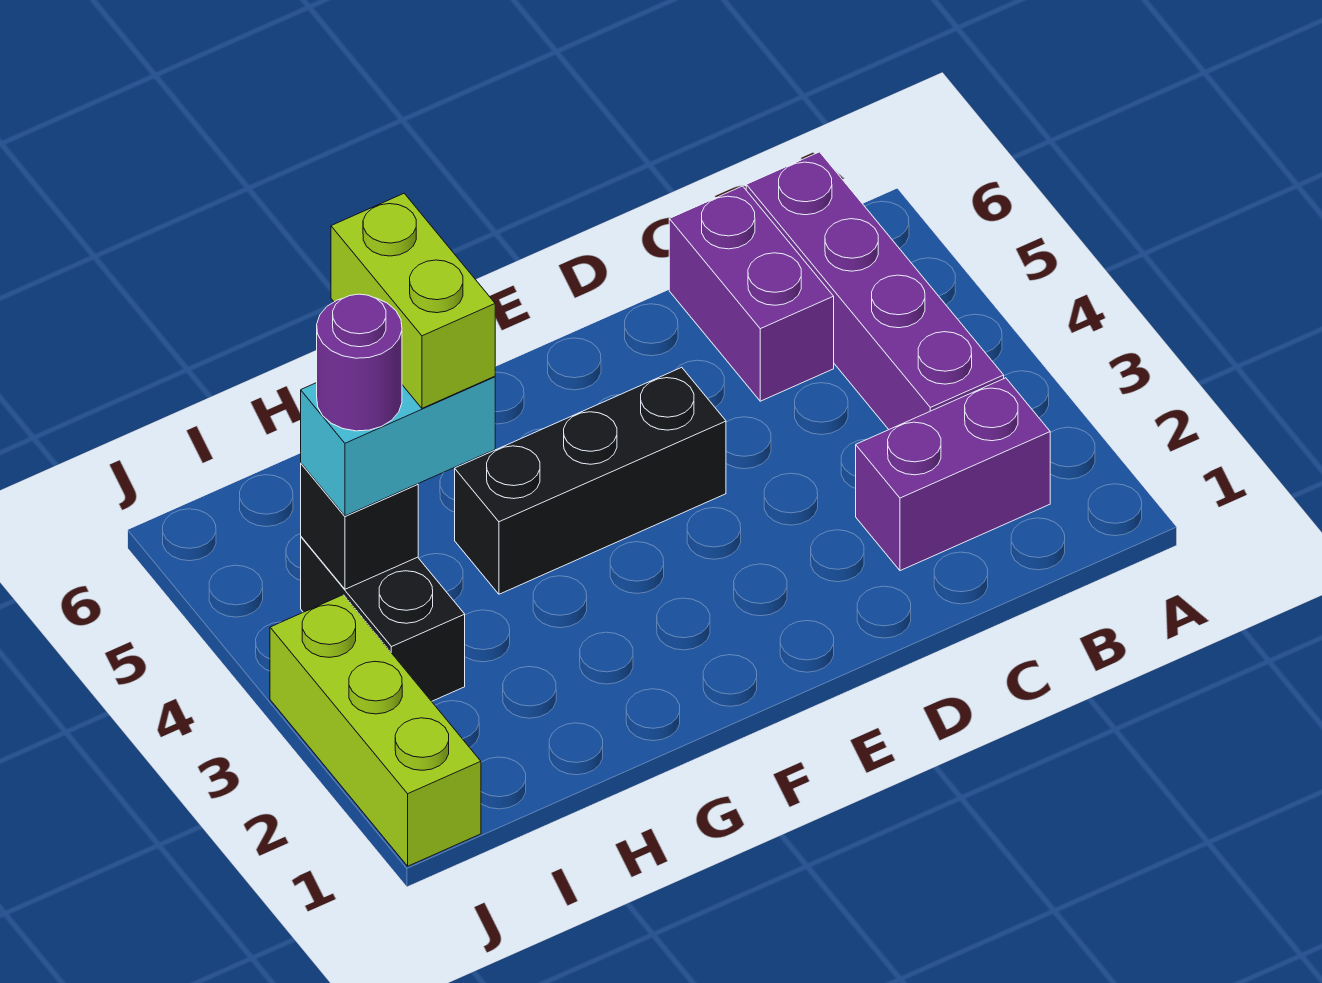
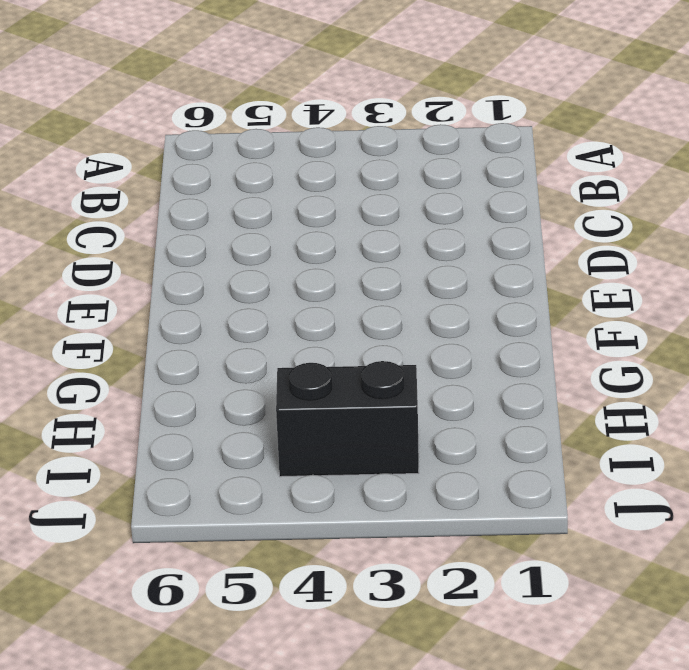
none -> purple 1x2 brick [856,378,1050,571]
none -> purple 1x4 brick [746,152,1004,429]

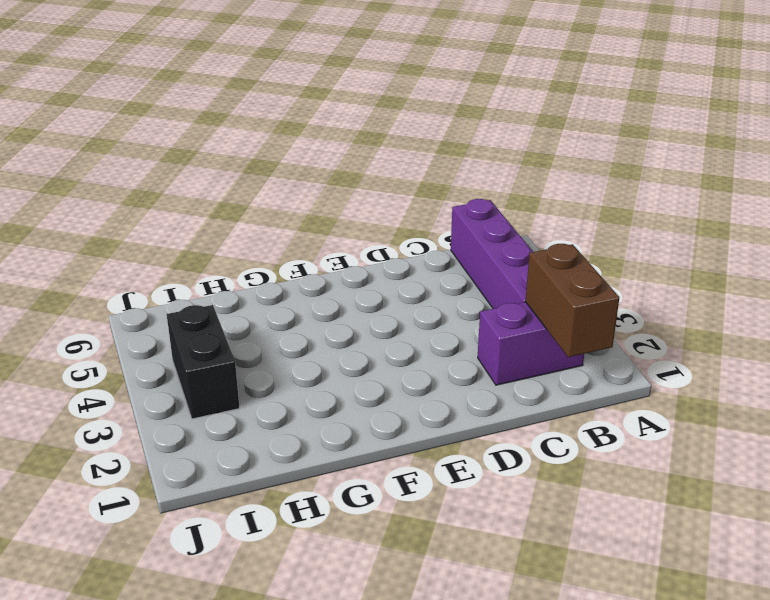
brown 1x2 brick [525,244,619,357] -> none
none -> purple 1x2 brick [669,186,834,401]
none -> black 1x3 brick [455,367,726,594]

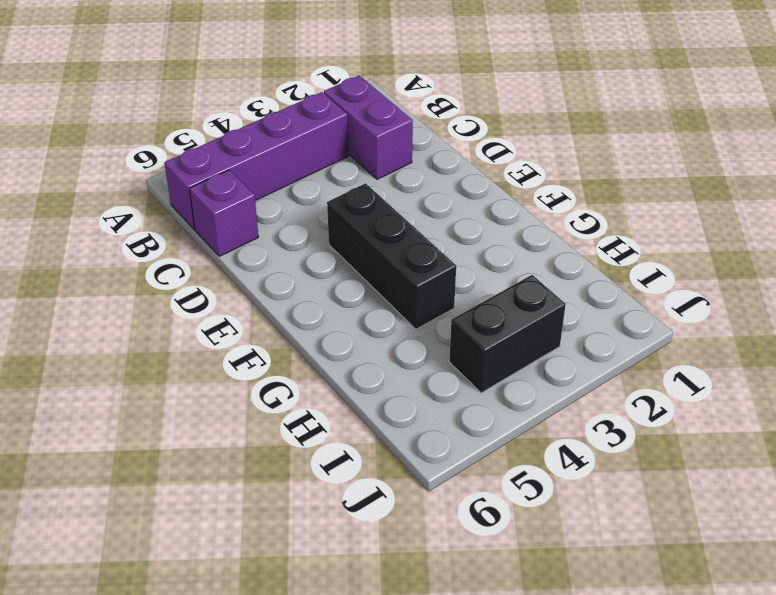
purple 1x1 brick [189,170,258,256] -> purple 1x2 brick [669,186,834,401]
none -> lime 1x3 brick [270,595,481,866]
none -> black 1x1 brick [301,463,418,589]

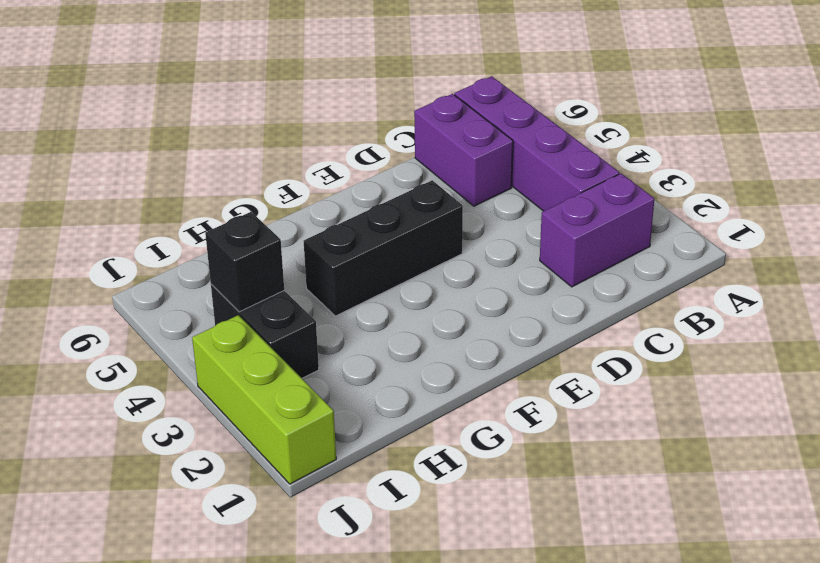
none -> cyan 1x2 brick [301,376,495,516]
none -> lime 1x2 brick [331,194,495,408]

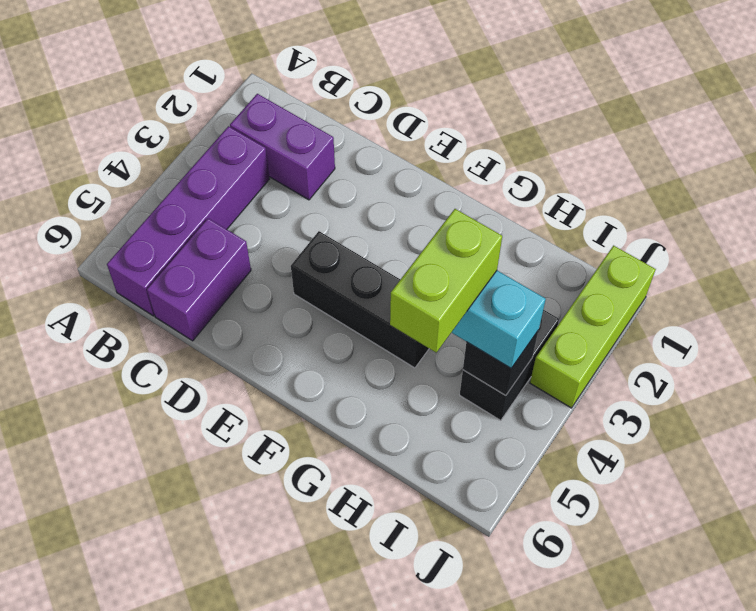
none -> purple 1x1 round brick [317,294,402,431]

